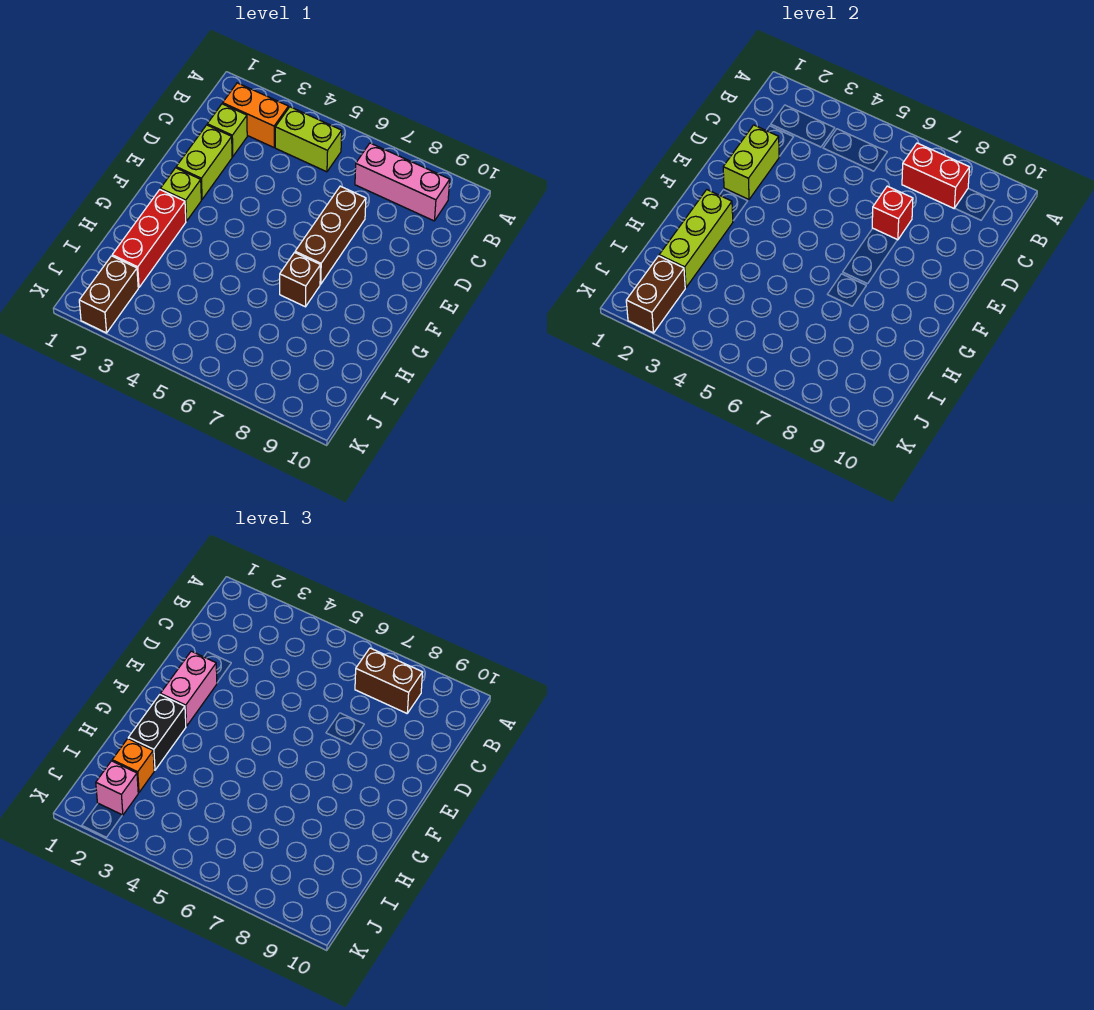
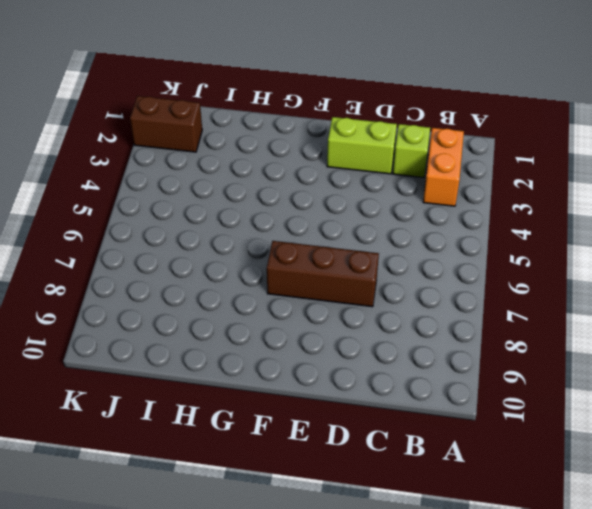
none -> lime 1x2 brick [275,107,342,172]
none -> pink 1x3 brick [355,143,450,221]
none -> lime 1x1 brick [160,168,201,221]

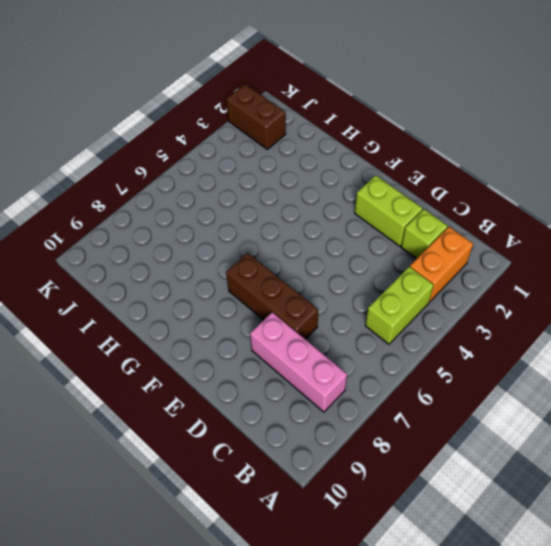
pink 1x3 brick [250,312,347,412] -> pink 1x3 brick turned to [355,143,450,221]
none -> lime 1x1 brick [160,168,201,221]
none -> red 1x3 brick [112,190,186,288]
none -> brown 1x1 brick [280,253,320,307]

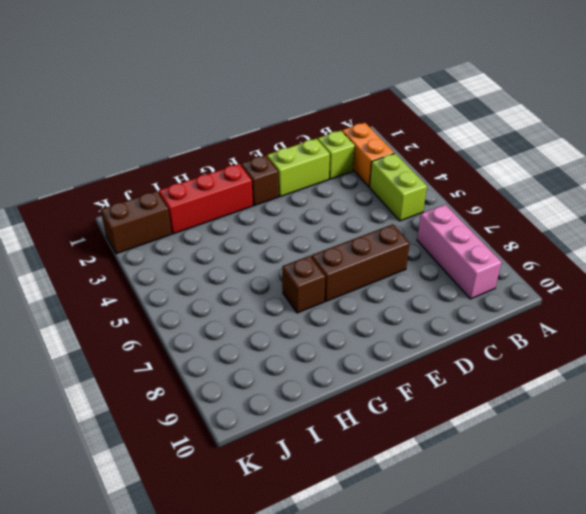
brown 1x1 brick [241,155,279,206] -> lime 1x1 brick [160,168,201,221]
none -> red 1x2 brick [902,143,970,208]
none -> lime 1x2 brick [723,125,779,199]
none -> red 1x1 brick [872,186,913,240]

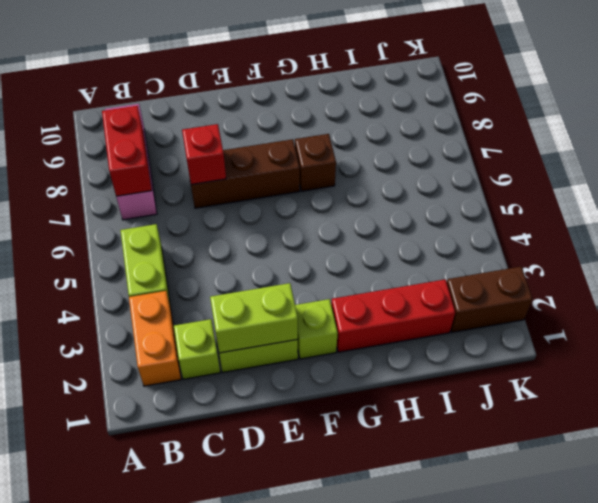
none -> lime 1x3 brick [659,190,733,288]
none -> brown 1x2 brick [626,256,685,333]
none -> brown 1x2 brick [355,648,423,713]

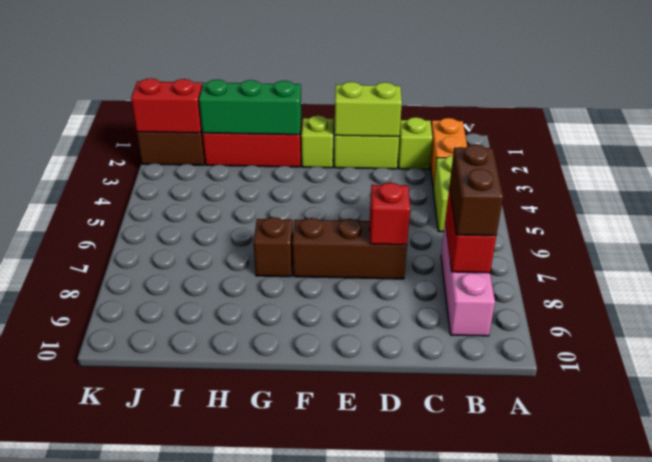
green 1x3 brick [199,80,301,135] -> lime 1x3 brick [659,190,733,288]
red 1x2 brick [131,78,202,133] -> brown 1x2 brick [626,256,685,333]
none -> pink 1x2 brick [160,651,217,726]
none -> black 1x2 brick [128,695,186,770]
none -> orange 1x1 brick [112,739,154,793]

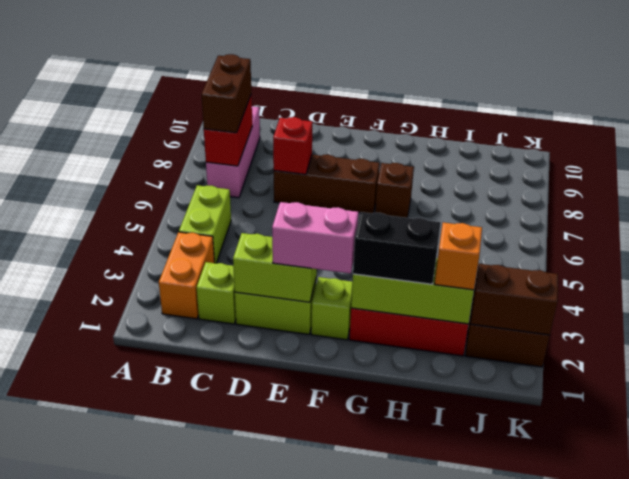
none -> pink 1x1 brick [96,761,138,815]

